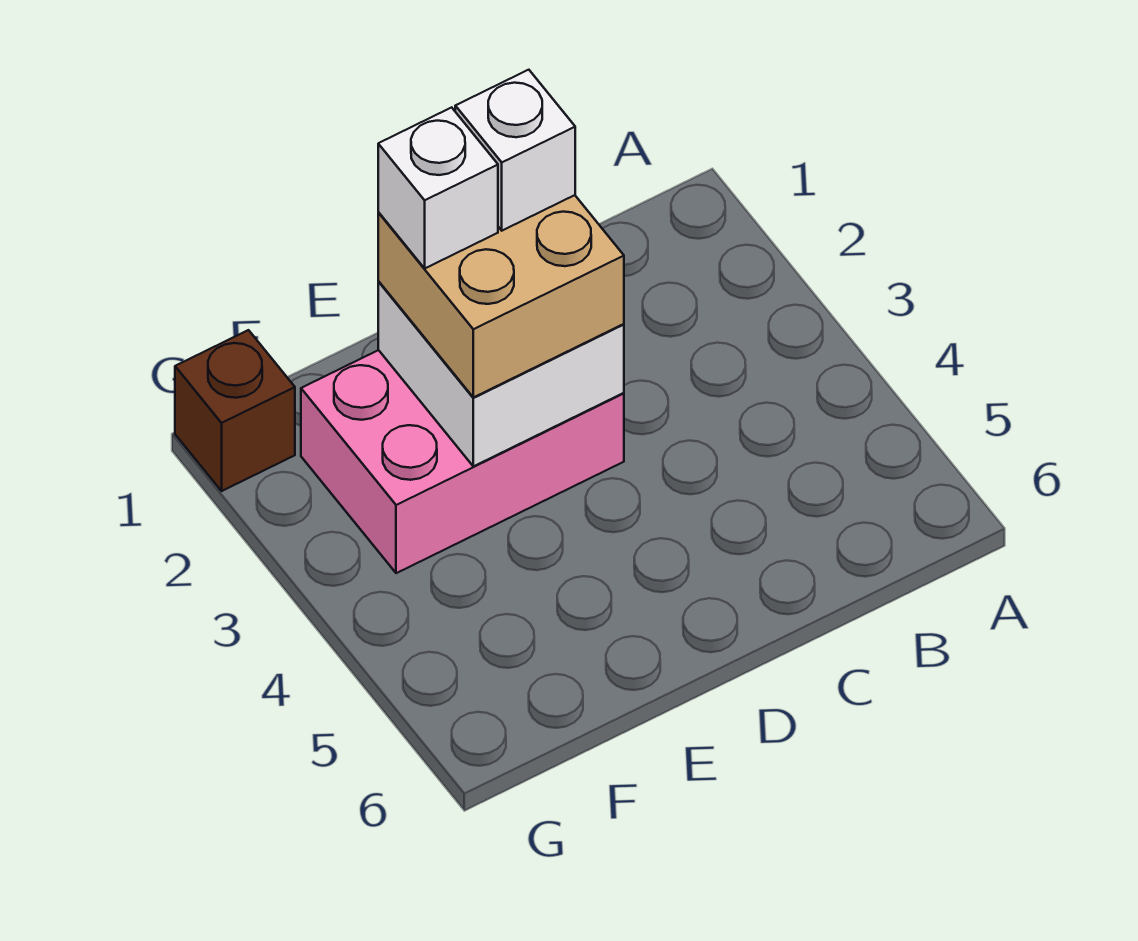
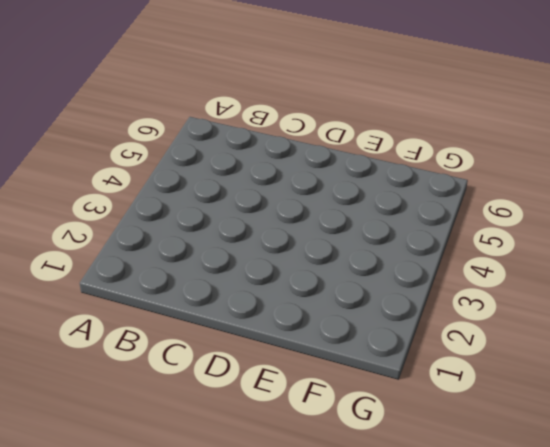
none -> pink 2x3 brick [301,350,624,573]
none -> brown 1x1 brick [175,330,295,491]

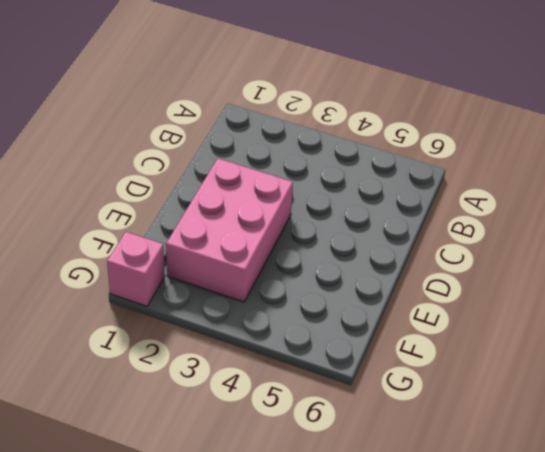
pink 1x1 brick [107,232,165,306] -> brown 1x1 brick [175,330,295,491]
none -> white 2x2 brick [378,281,624,466]
none -> tan 2x2 brick [378,195,624,397]

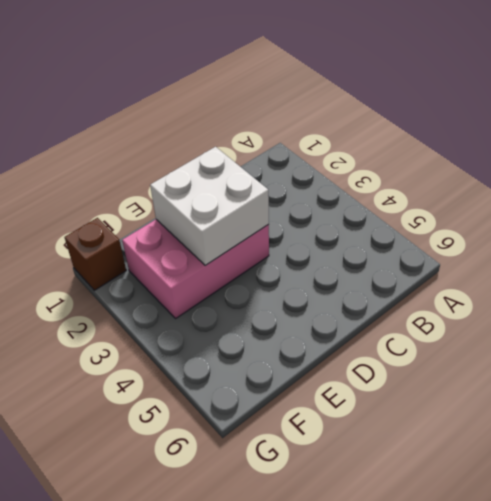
none -> tan 2x2 brick [378,195,624,397]
none -> white 1x1 brick [455,70,575,231]

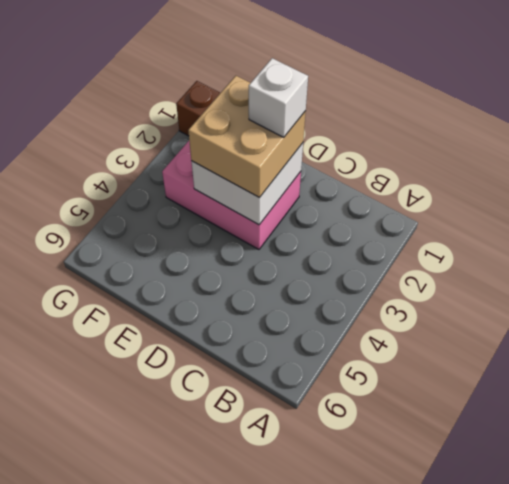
none -> white 1x1 brick [378,107,498,268]

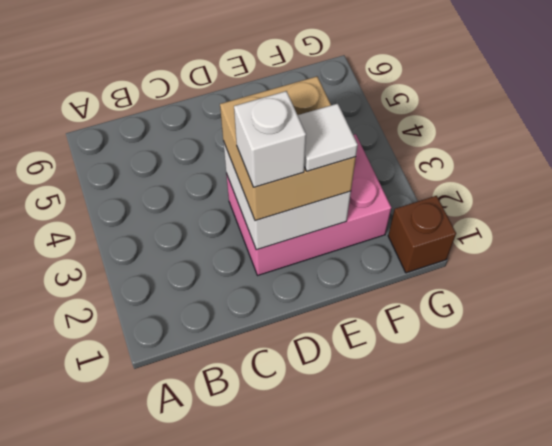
white 1x1 tile [298,104,358,171] -> white 1x1 brick [378,107,498,268]

